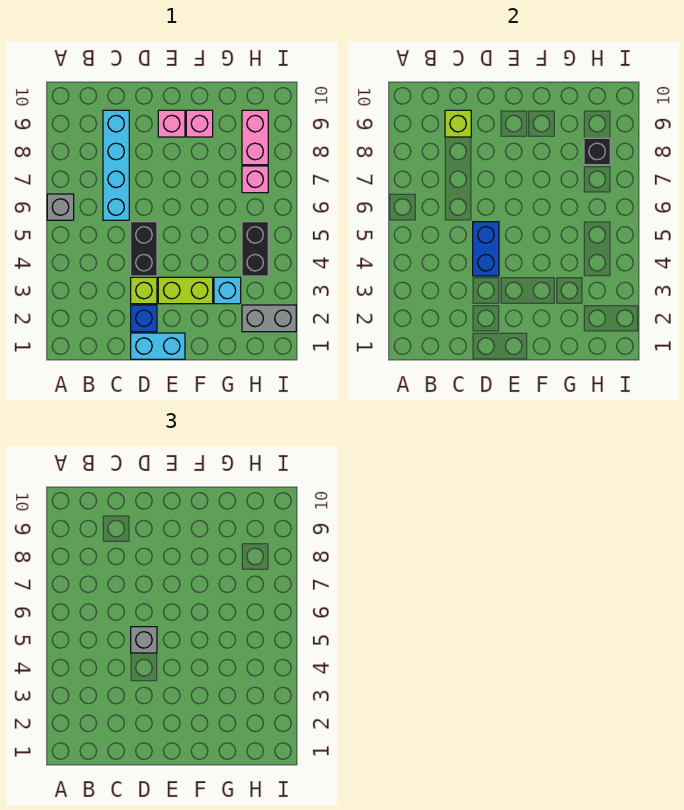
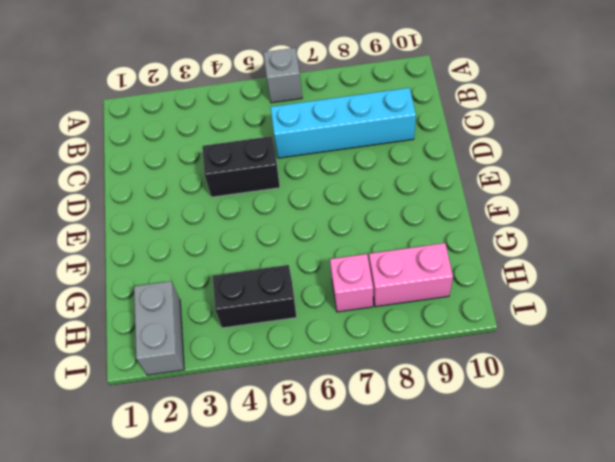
none -> cyan 1x2 brick [131,333,185,359]
none -> blue 1x1 brick [131,305,157,332]
none -> lime 1x1 brick [131,277,157,304]

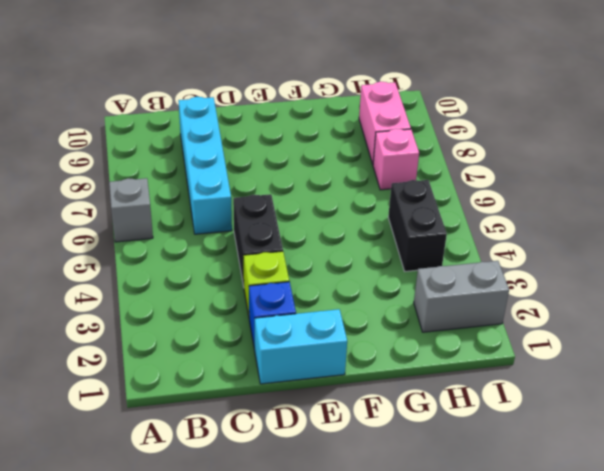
none -> lime 1x2 brick [158,277,213,304]
none -> pink 1x1 brick [158,110,185,137]
none -> pink 1x1 brick [186,110,213,137]

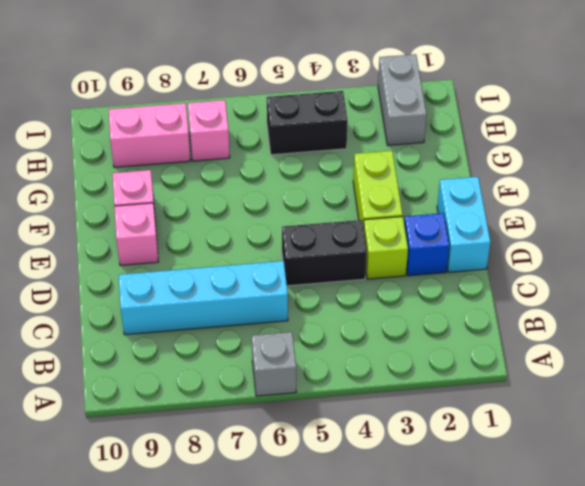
none -> cyan 1x1 brick [214,277,241,304]
none -> lime 1x1 brick [445,110,471,137]
none -> blue 1x2 brick [473,222,499,276]

